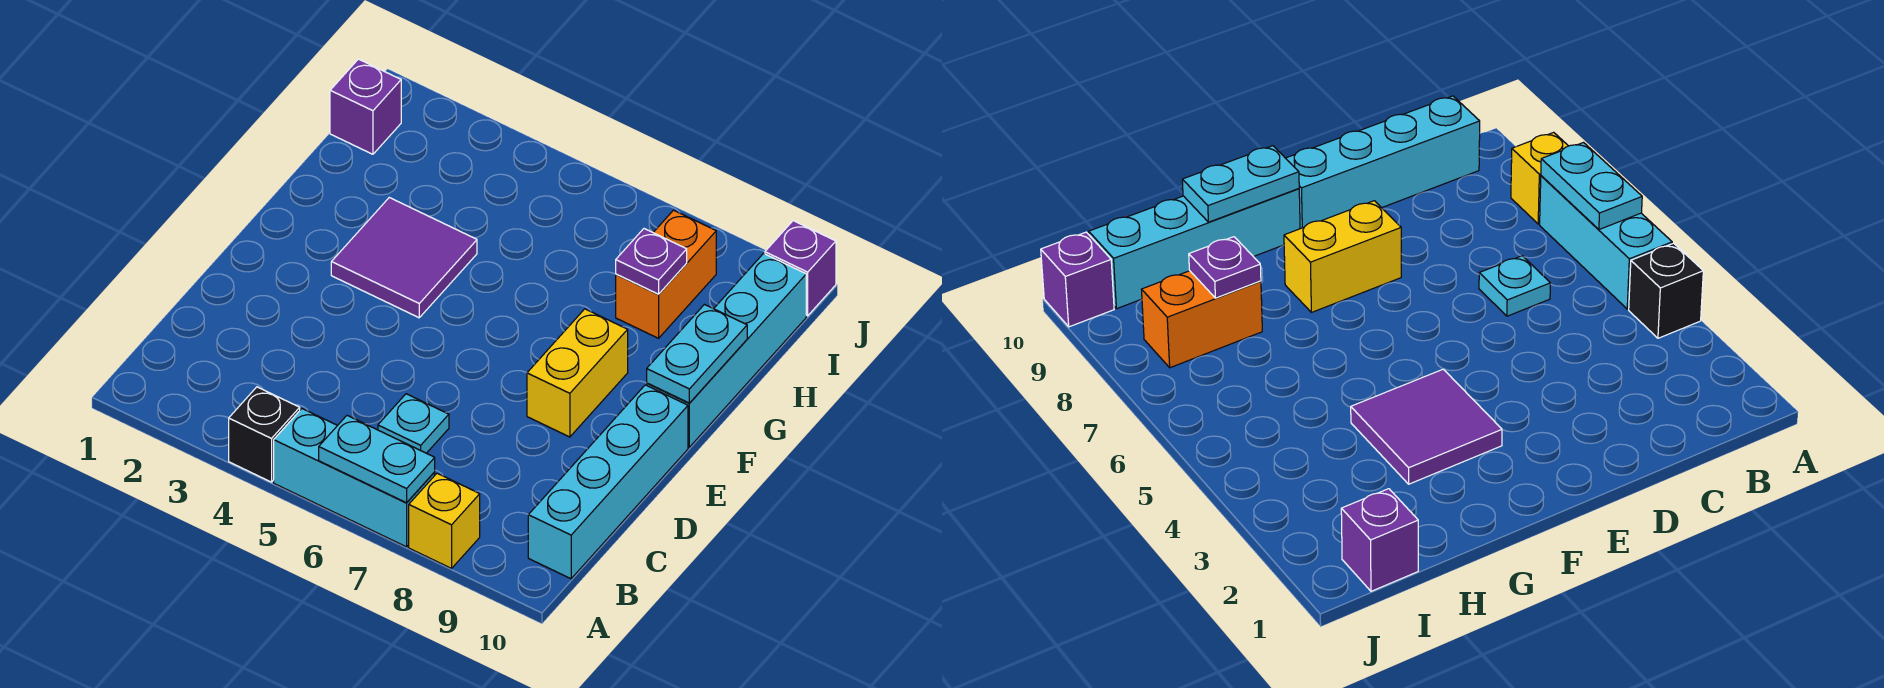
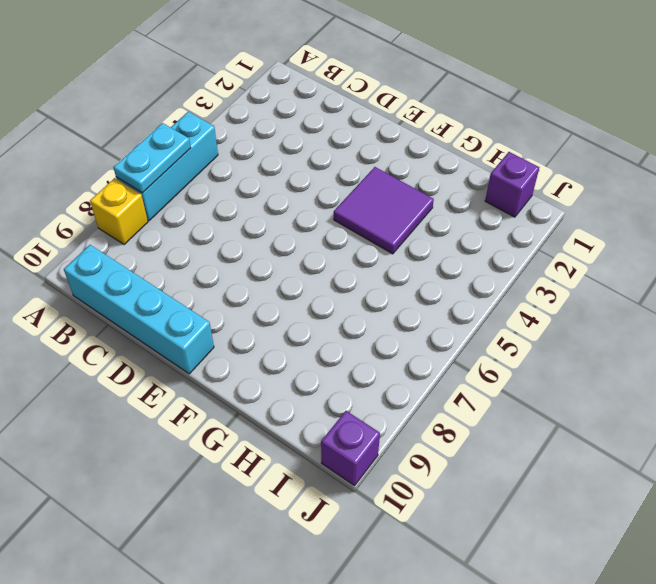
none -> black 1x1 brick [229,387,300,482]
none -> cyan 1x1 plate [378,394,449,453]
none -> yellow 1x2 brick [527,309,628,437]

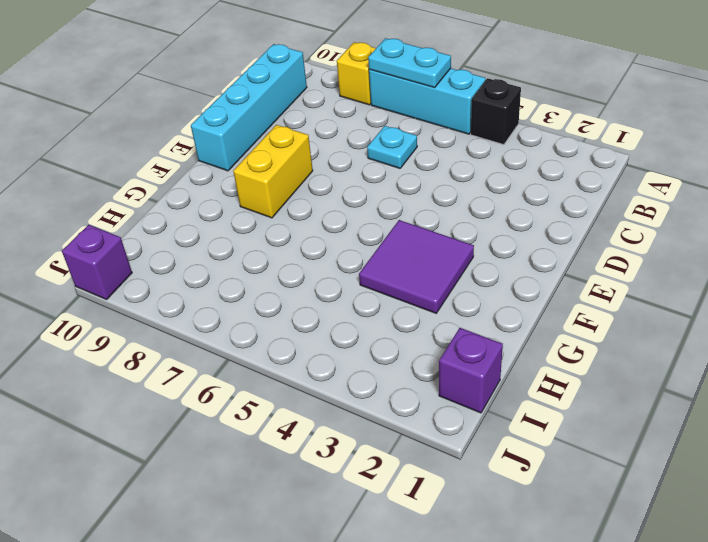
none -> cyan 1x4 brick [647,253,806,447]
none -> orange 1x2 brick [616,210,716,338]
none -> cyan 1x2 plate [647,305,747,403]

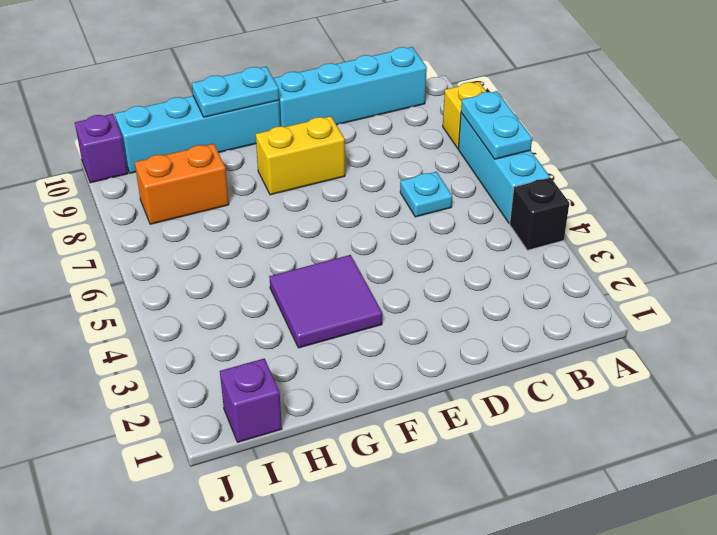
none -> purple 1x1 plate [616,229,687,294]

